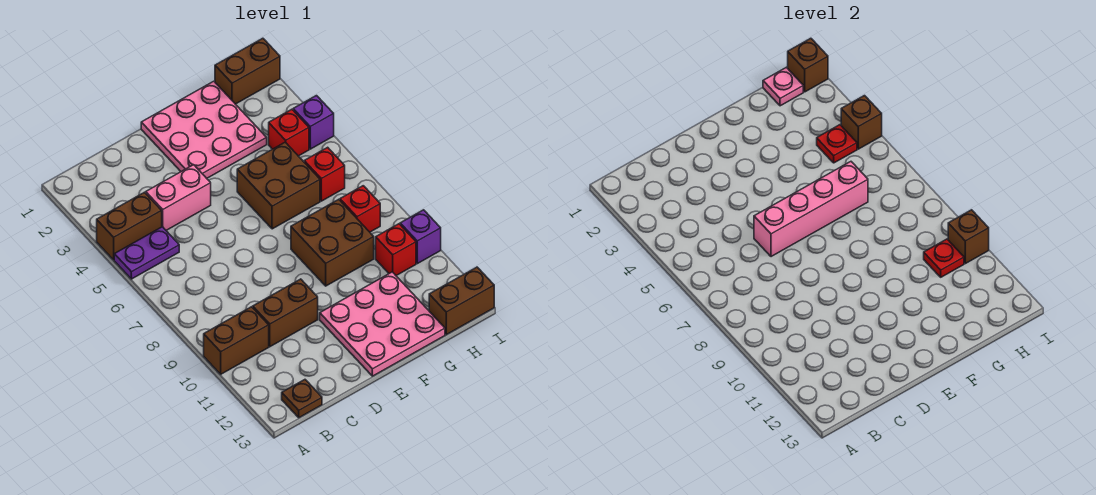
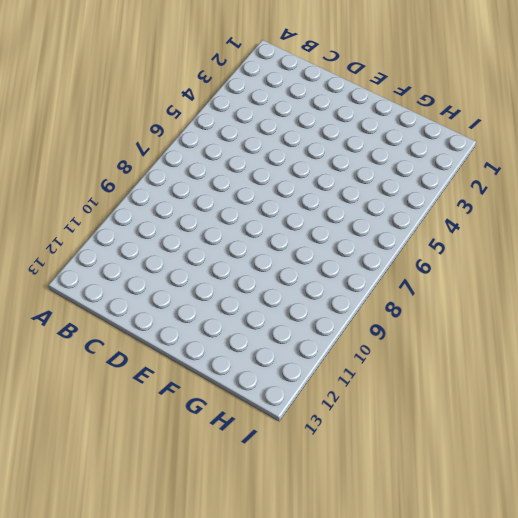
none -> brown 1x2 brick [97,192,162,260]
none -> purple 1x2 plate [114,227,179,279]
none -> brown 1x2 brick [204,307,269,374]

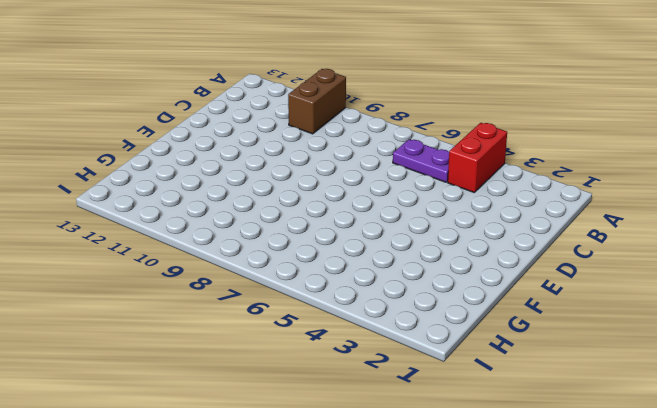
red 1x2 brick [448,123,507,192] -> brown 1x2 brick [97,192,162,260]
purple 1x2 plate [393,139,449,182] -> purple 1x2 plate turned to [114,227,179,279]
none -> brown 1x1 plate [282,380,322,418]
none -> pink 1x2 brick [146,165,211,230]
none -> brown 1x2 brick [253,279,318,347]

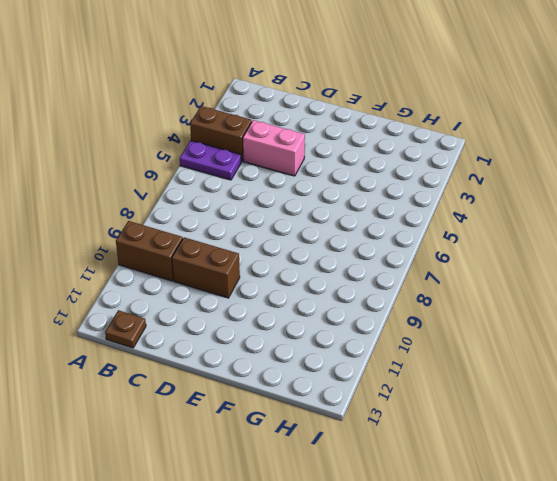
none -> pink 3x3 plate [141,81,267,178]
none -> pink 3x3 plate [320,272,445,376]
none -> brown 2x2 brick [237,142,320,229]

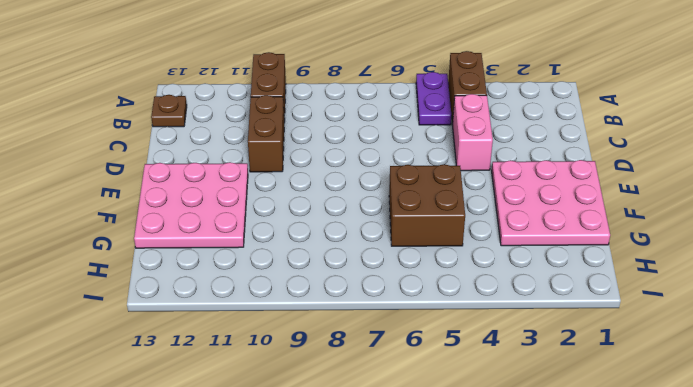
none -> brown 2x2 brick [291,199,374,286]
none -> brown 1x2 brick [215,38,280,104]
none -> red 1x1 brick [269,109,309,156]

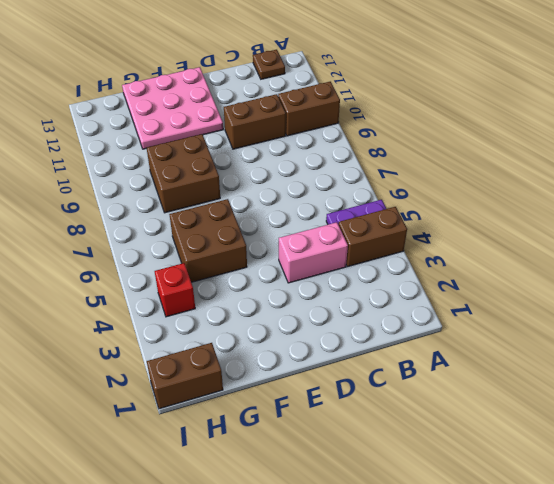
none -> pink 3x3 plate [141,81,267,178]
none -> red 1x1 brick [304,147,345,201]
none -> red 1x1 brick [340,186,380,232]

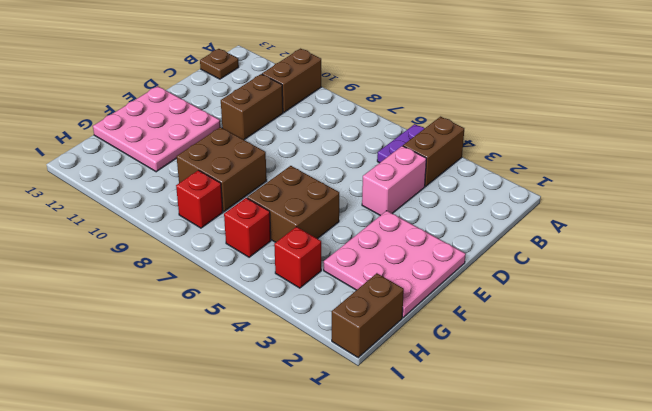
none -> red 1x1 brick [376,224,416,276]
none -> brown 1x2 brick [429,267,494,335]
none -> purple 1x1 brick [293,96,334,149]

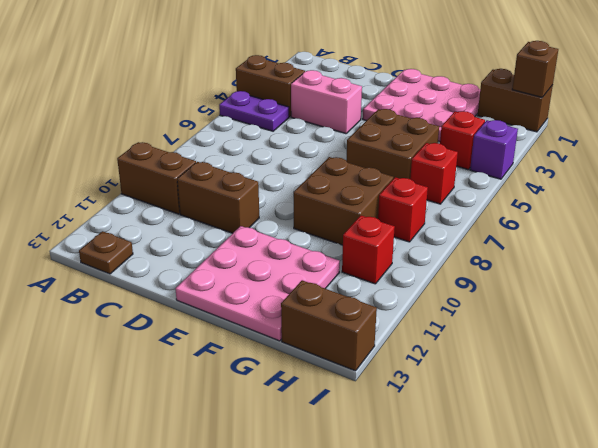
none -> purple 1x1 brick [400,210,441,264]
none -> pink 1x4 brick [754,162,868,257]
none -> pink 1x1 plate [763,67,803,106]

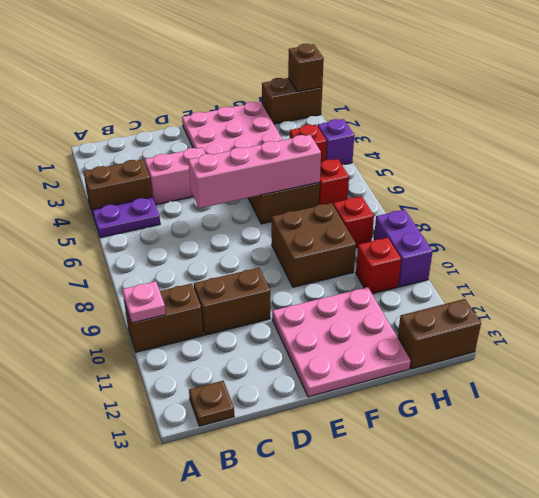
pink 1x1 plate [122,281,166,323] -> pink 1x1 plate moved to [763,67,803,106]
purple 1x2 brick [374,210,433,287] -> purple 1x1 brick [400,210,441,264]
none -> red 1x1 plate [817,125,857,163]
none -> red 1x1 plate [924,239,964,277]
none -> brown 1x1 brick [841,96,882,149]

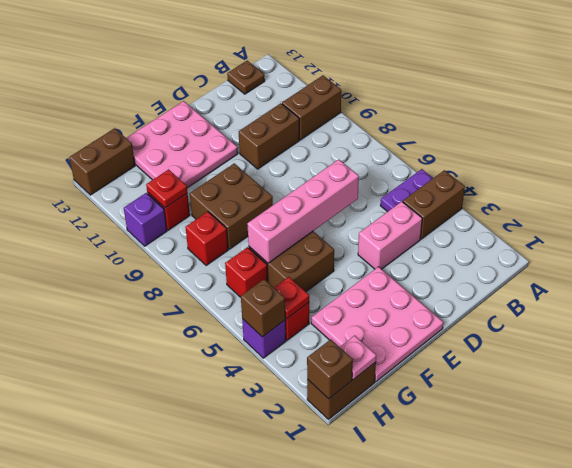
none -> brown 1x1 brick [948,210,989,264]

